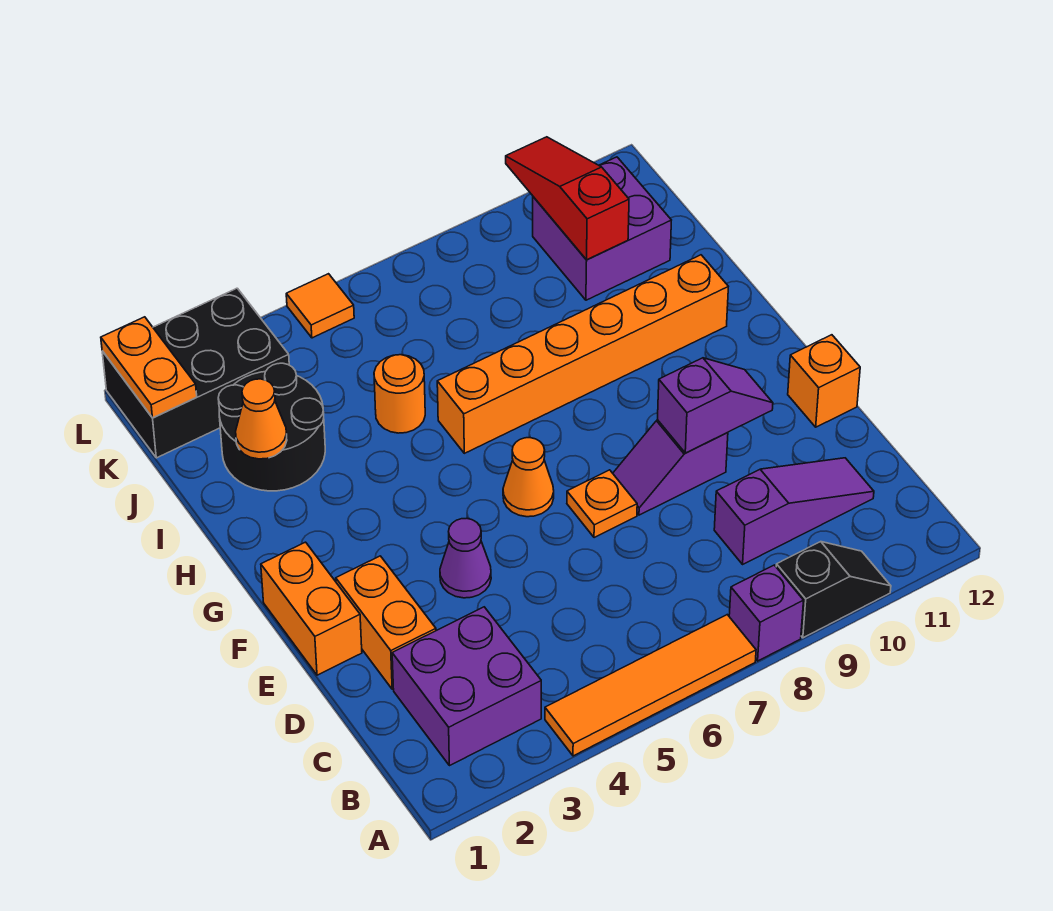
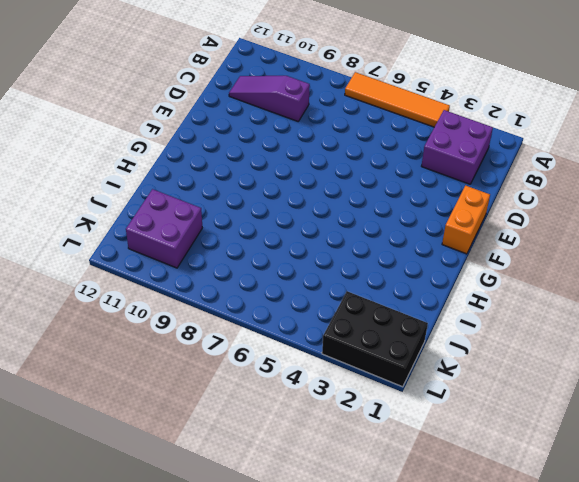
none -> purple 1x1 brick [729,565,804,661]
none -> black 1x2 slope [776,542,891,638]
none -> orange 1x2 brick [336,556,436,689]

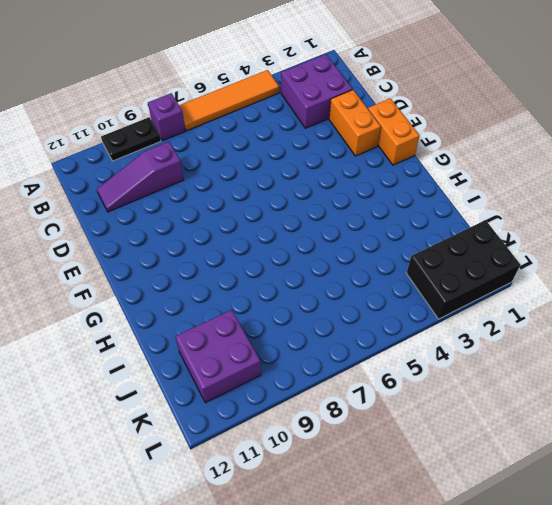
black 1x2 plate [101,117,161,161] -> black 1x2 slope [776,542,891,638]
none -> purple 1x1 cone [440,519,491,598]
none -> orange 1x1 plate [567,470,637,538]
none -> purple 1x2 slope [613,420,728,515]

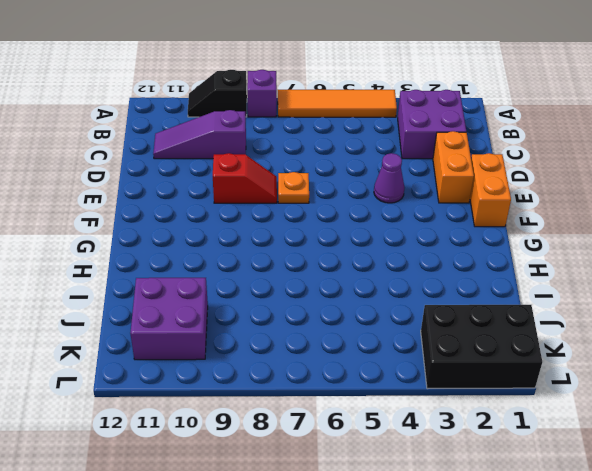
red 1x2 slope [213,153,277,203] -> purple 1x2 slope [613,420,728,515]
none -> orange 1x1 brick [788,335,860,427]
none -> orange 1x1 cone [503,438,554,517]
none -> orange 1x6 brick [437,255,728,453]

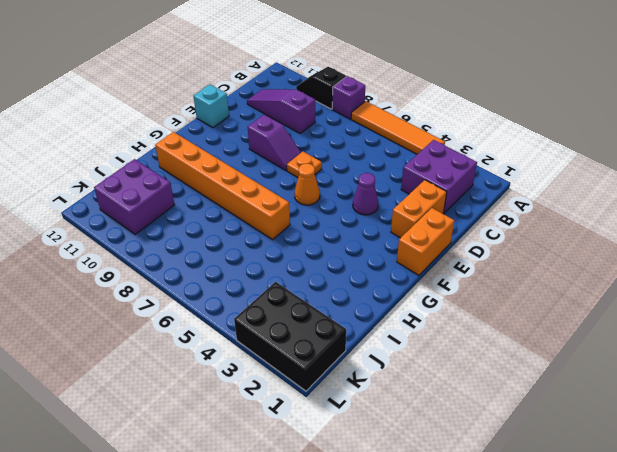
cyan 1x1 brick [194,85,229,128] -> orange 1x1 brick [788,335,860,427]
none -> black 2x2 round brick [218,363,325,491]
none -> orange 1x1 round brick [374,355,425,433]
none -> orange 1x1 tile [286,274,354,338]

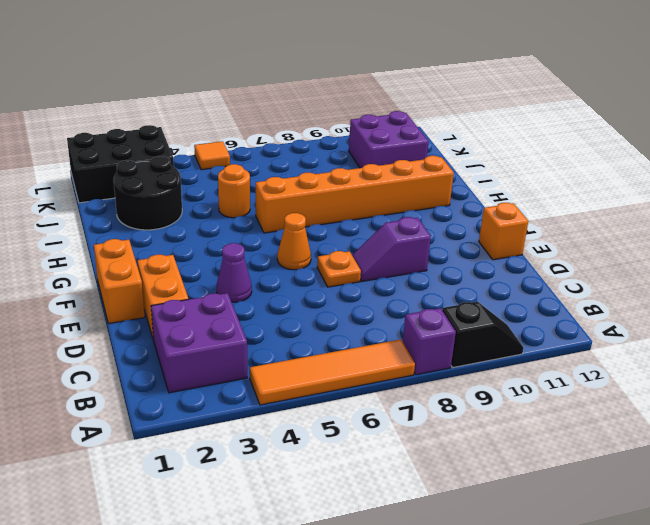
none -> purple 1x3 slope [714,458,874,564]
none -> purple 1x2 slope [658,358,773,453]
none -> orange 1x1 cone [236,379,287,459]

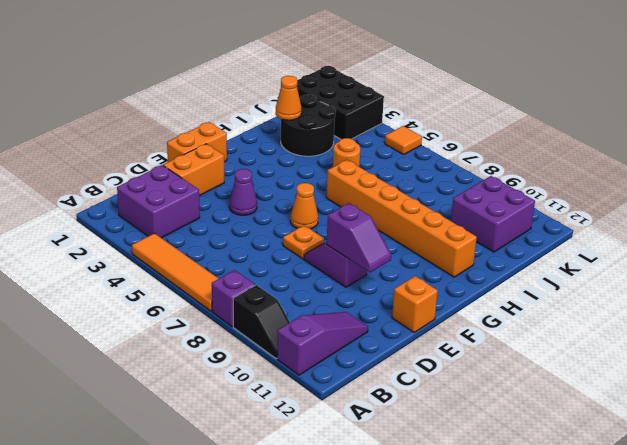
purple 1x3 slope [277,312,368,375] -> purple 1x3 slope turned to [714,458,874,564]
none -> red 1x3 slope [506,137,629,260]
none -> orange 1x2 plate [101,317,197,418]

